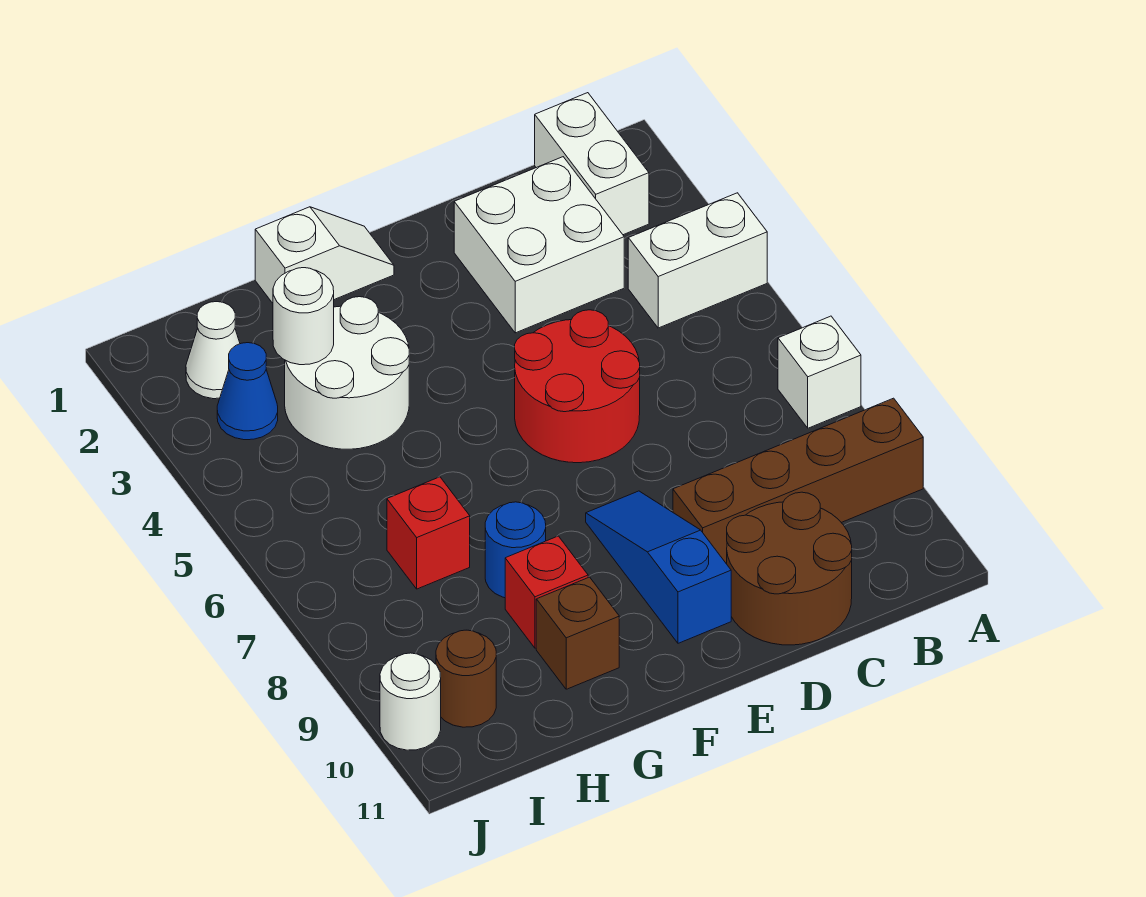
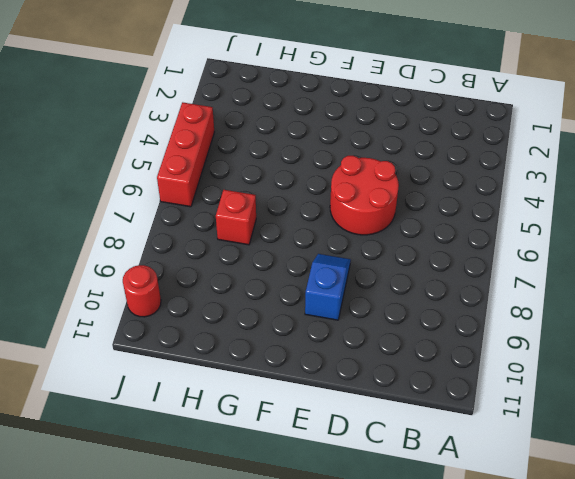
blue 1x2 slope [305,254,351,320] -> blue 1x3 slope [586,491,731,643]
red 1x3 brick [157,102,214,207] -> none
red 1x1 round brick [123,265,161,317] -> white 1x1 round brick [380,653,441,750]
none -> white 1x2 brick [628,193,767,328]
none -> white 1x1 brick [778,316,861,428]
none -> brown 1x4 brick [673,398,923,564]

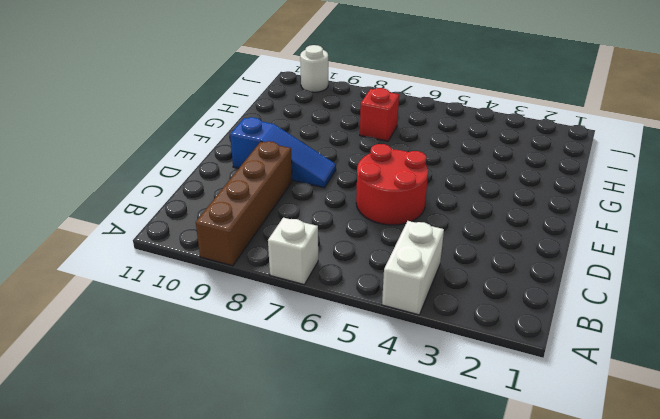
none -> white 1x2 brick [535,93,649,235]
none -> white 2x2 brick [454,157,624,333]
none -> brown 2x2 round brick [727,492,852,645]

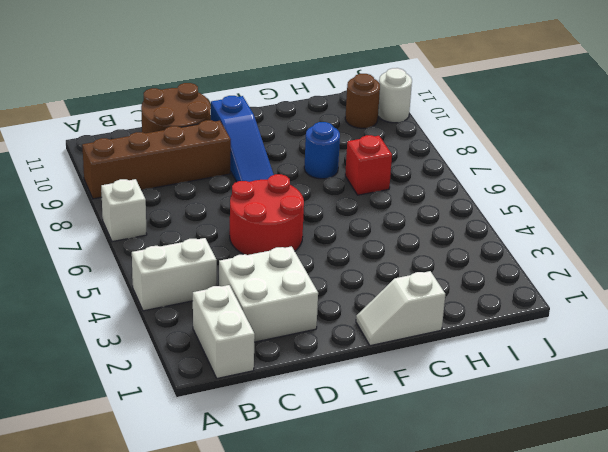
none -> white 2x2 round brick [285,297,409,449]
none -> red 1x1 brick [505,536,588,648]
none -> brown 1x1 brick [536,577,619,689]

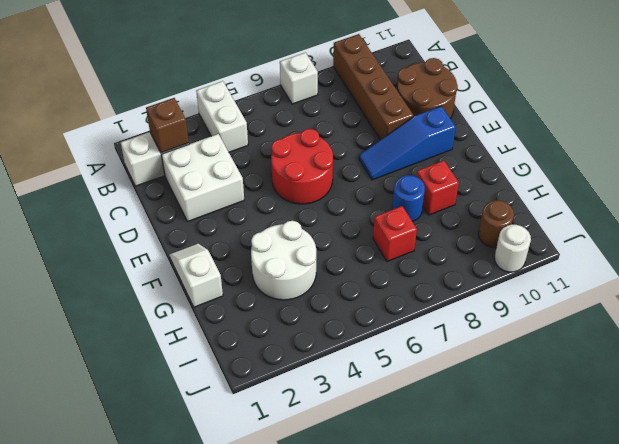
brown 1x1 brick [146,98,189,153] -> brown 1x1 brick moved to [536,577,619,689]
none -> white 1x1 cone [186,302,240,399]
none -> blue 1x1 cone [217,343,278,440]
none -> white 1x1 round brick [273,268,334,365]

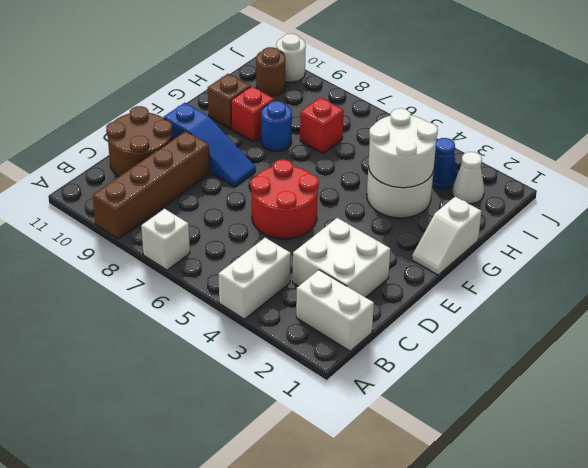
white 2x2 round brick [368,108,438,188] -> white 1x1 round brick [273,268,334,365]

